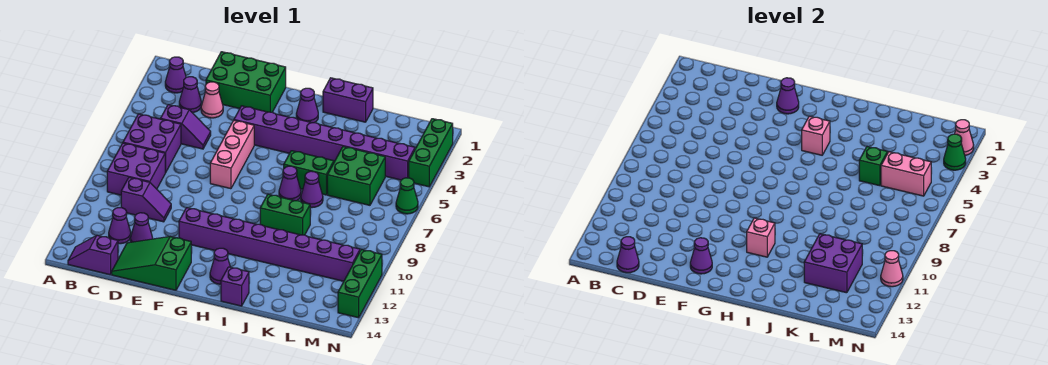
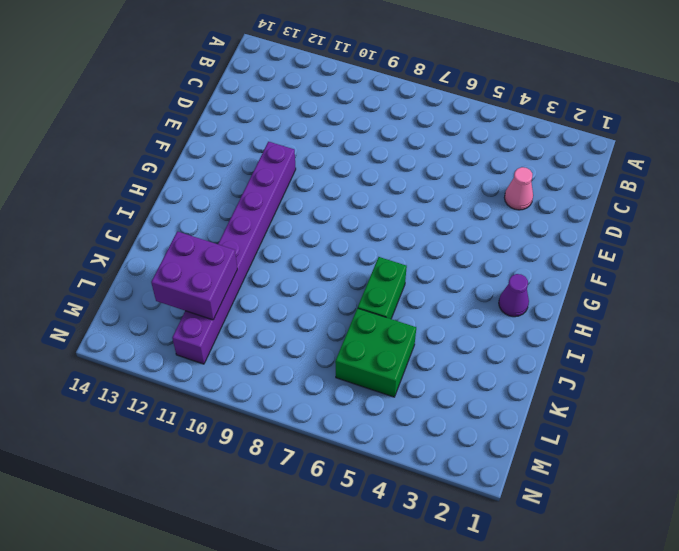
none -> purple 1x1 cone [165,57,186,93]
none -> purple 2x2 brick [123,114,181,173]
none -> purple 2x2 brick [107,143,165,195]
none -> purple 1x2 slope [68,235,118,275]

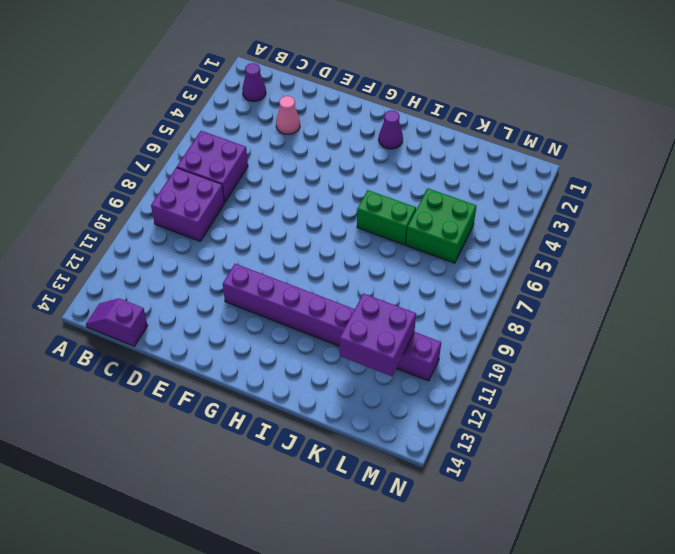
none -> purple 1x1 cone [179,77,201,113]
none -> purple 1x2 slope [161,105,211,149]
none -> purple 1x2 slope [121,177,171,222]
none -> purple 1x1 cone [109,208,131,244]

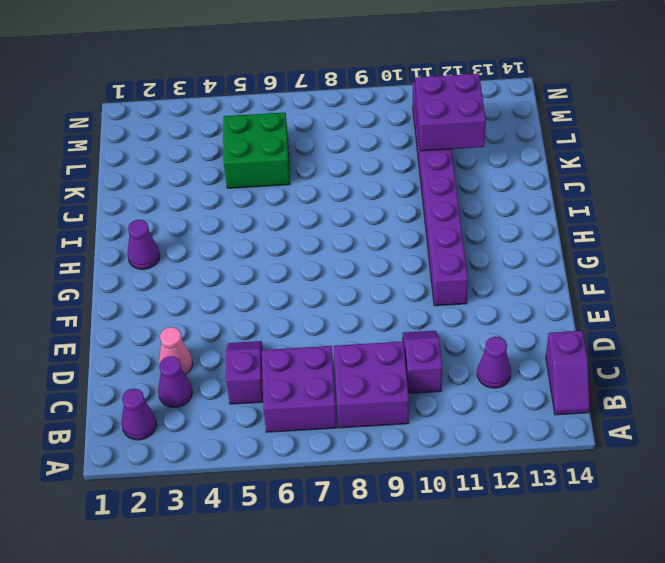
none -> green 2x3 brick [206,52,286,112]
none -> purple 1x1 cone [130,213,153,242]
none -> green 2x3 slope [112,237,191,290]
none -> purple 1x8 brick [234,106,415,180]

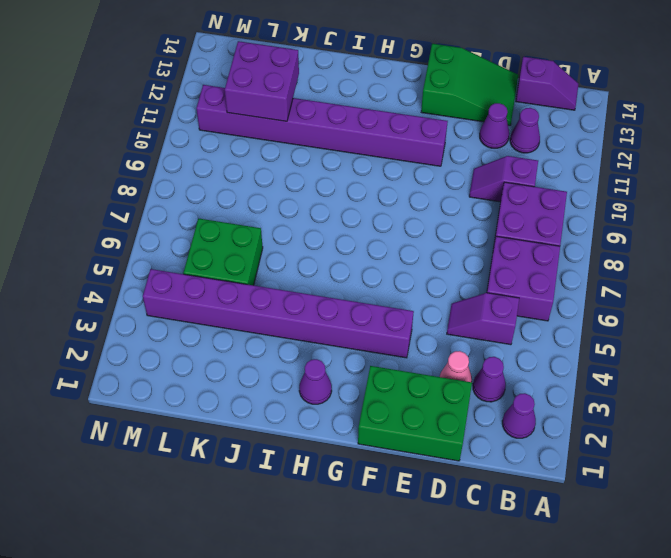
none -> pink 1x3 brick [210,120,254,189]
none -> purple 1x1 cone [210,248,230,284]
none -> purple 1x2 brick [323,78,373,122]
none -> green 1x2 brick [284,151,334,195]

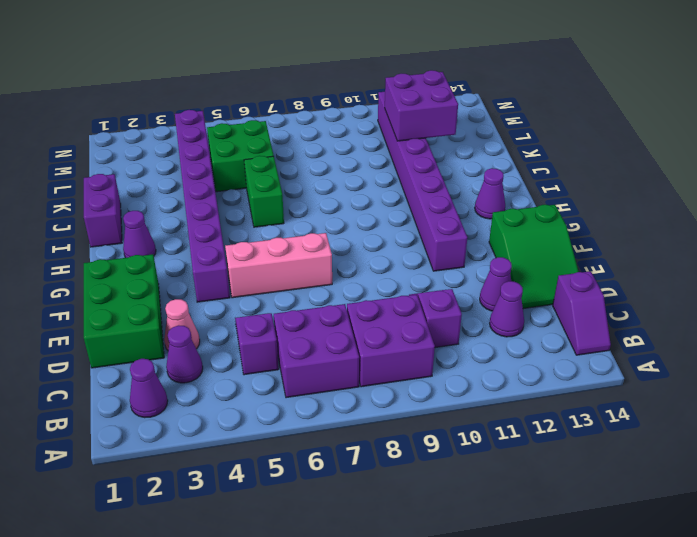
none -> purple 1x1 cone [279,166,301,201]
none -> green 1x2 brick [260,194,310,235]
none -> purple 1x1 brick [221,267,249,306]
none -> purple 1x1 cone [301,171,323,208]

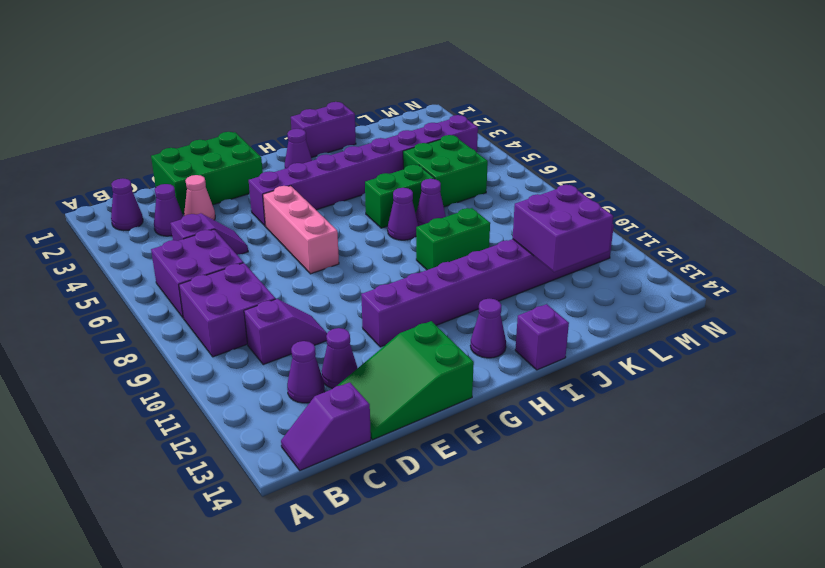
none -> green 1x3 brick [409,119,453,187]
none -> green 1x1 cone [396,178,418,214]
none -> green 1x3 brick [338,249,382,318]
none -> purple 1x1 cone [617,237,639,273]

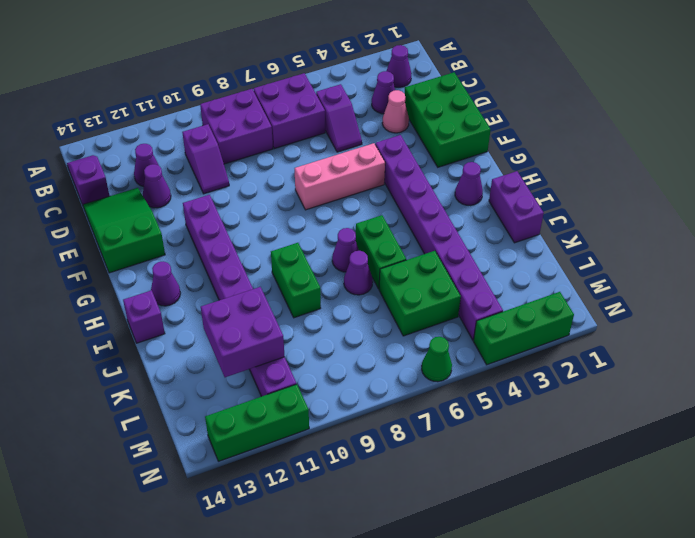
none -> purple 1x1 cone [617,237,639,273]
none -> purple 1x1 cone [777,78,799,114]
none -> purple 1x1 cone [690,238,712,274]
none -> pink 1x1 brick [802,116,830,155]

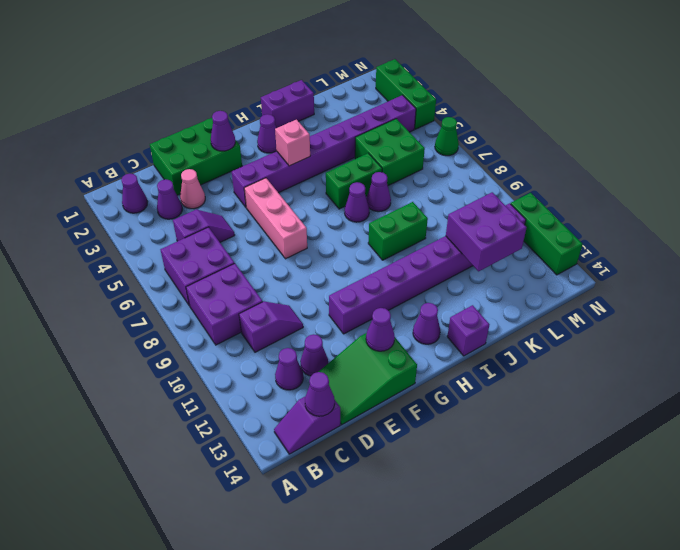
none -> pink 1x1 brick [747,218,775,257]
none -> green 1x1 brick [859,147,888,186]
none -> pink 1x2 brick [881,152,931,196]
none -> pink 1x1 cone [955,120,974,156]

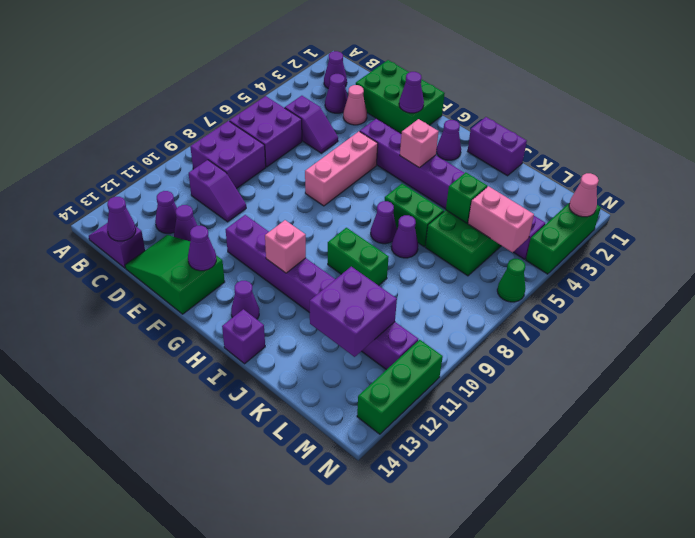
none -> green 1x1 cone [944,134,966,170]
none -> pink 1x1 cone [881,251,903,287]

